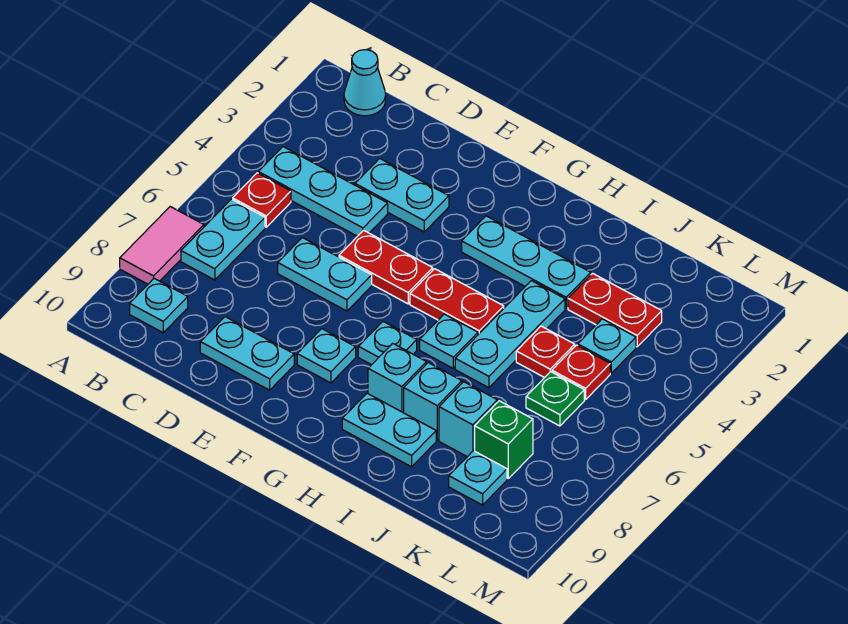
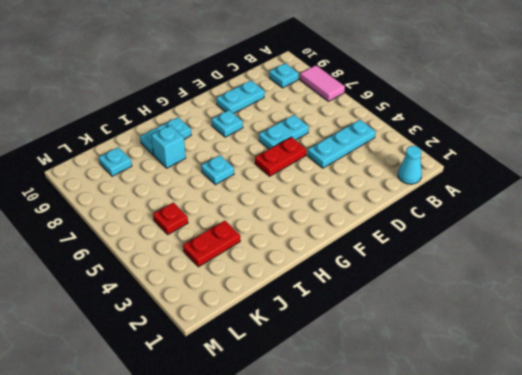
none -> red 1x1 plate [233,173,291,227]
none -> cyan 1x2 plate [181,199,265,280]
none -> cyan 1x2 plate [355,158,449,232]

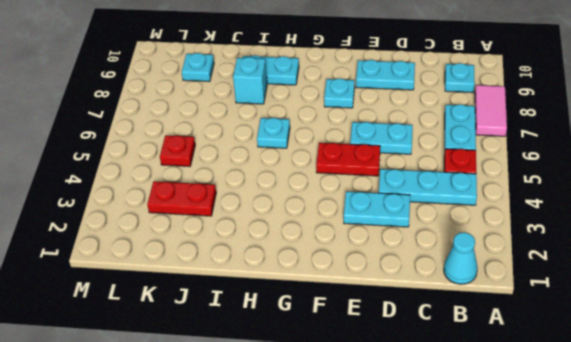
none -> cyan 1x3 plate [462,216,591,308]
none -> red 1x2 plate [410,269,504,334]
none -> cyan 1x1 plate [358,322,417,365]

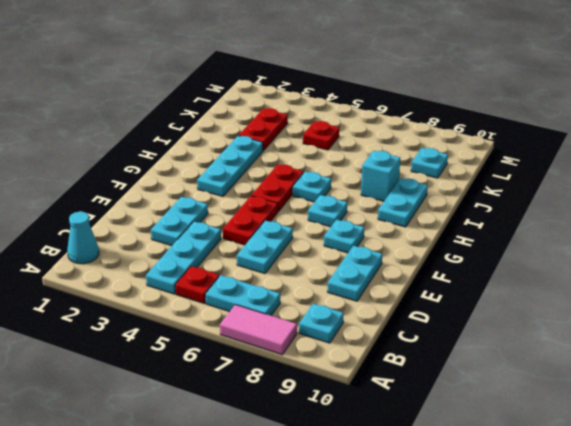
none -> cyan 1x1 brick [368,343,426,413]
none -> cyan 1x3 plate [455,281,565,388]
none -> red 1x1 plate [516,326,575,378]

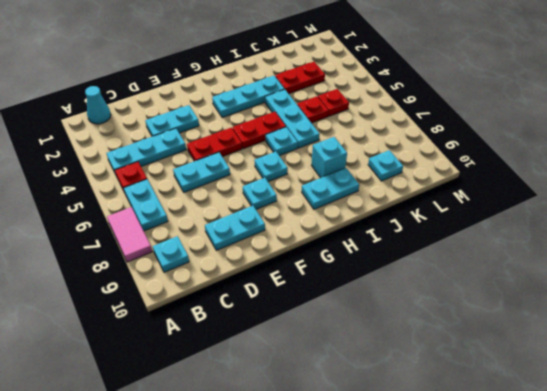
none -> cyan 1x1 brick [368,343,426,413]
none -> cyan 1x1 brick [439,382,497,457]
none -> cyan 1x1 plate [578,319,636,373]

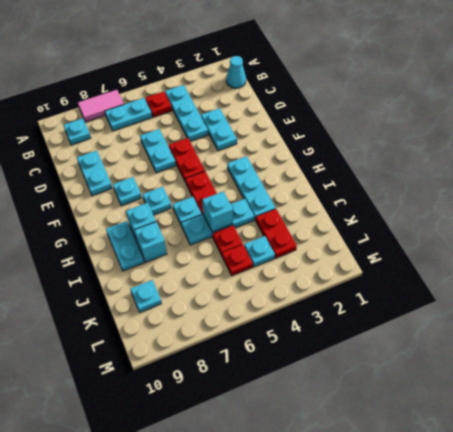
cyan 1x1 brick [202,191,233,232] -> cyan 1x1 brick moved to [439,382,497,457]
none -> green 1x1 plate [526,372,584,426]
none -> green 1x1 brick [475,401,533,478]

